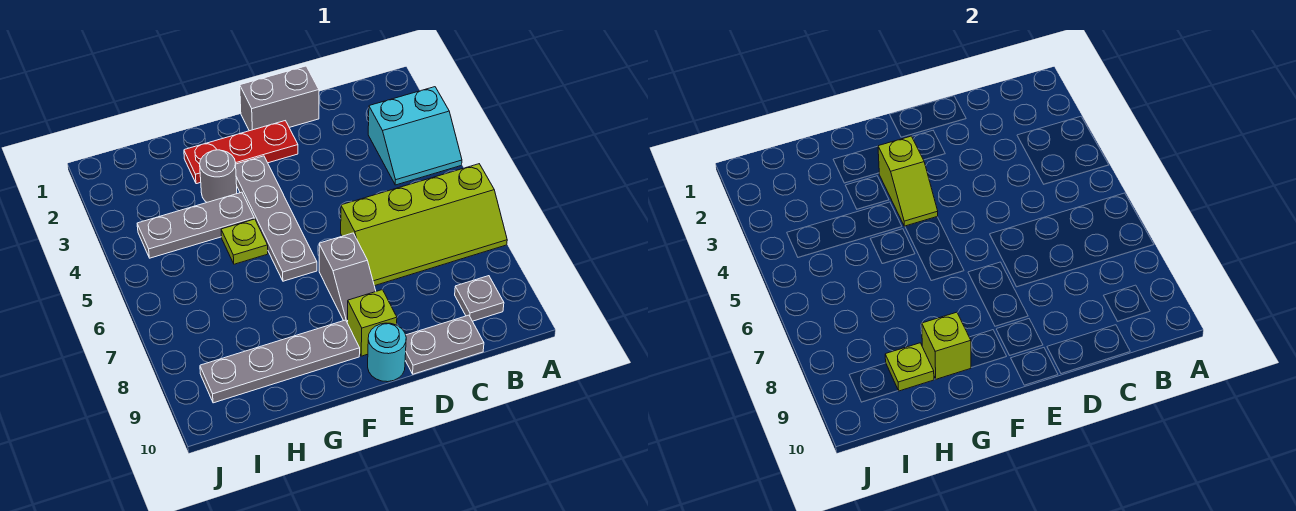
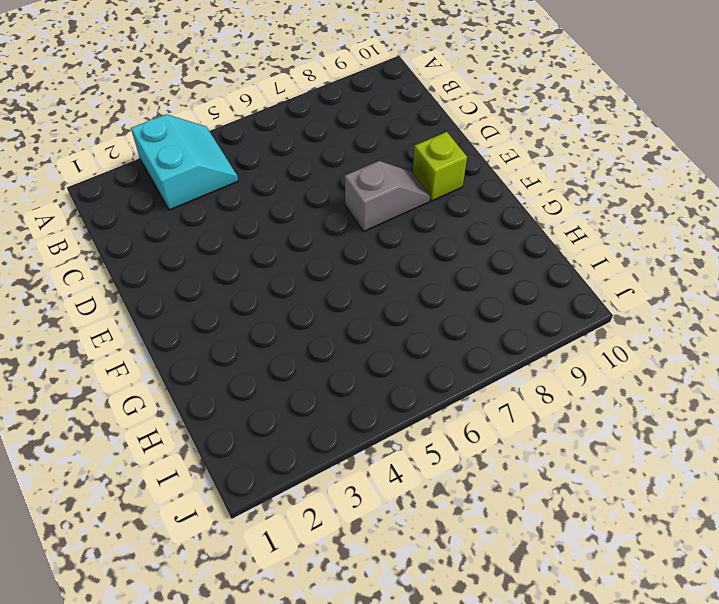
none -> lime 2x4 slope [341,164,507,286]
none -> grey 1x1 plate [455,276,504,321]
none -> grey 1x2 plate [405,315,484,374]

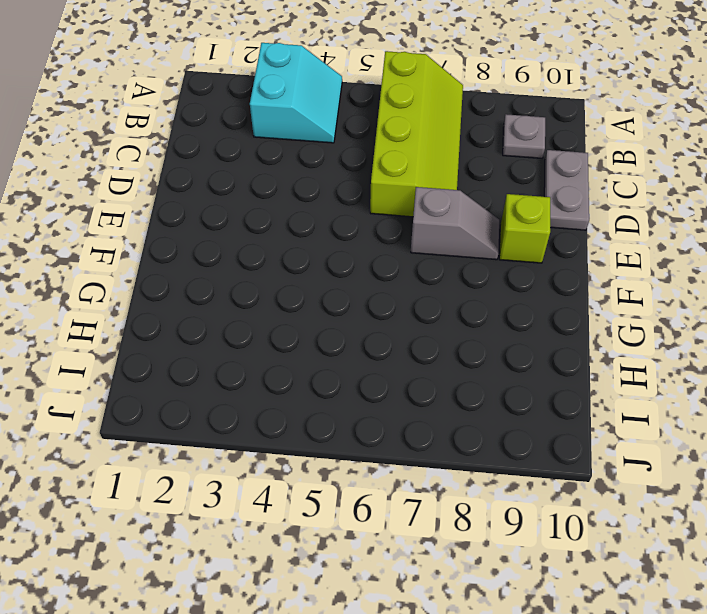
none -> grey 1x2 brick [240,66,319,131]
none -> red 1x3 plate [184,121,298,184]
none -> cyan 1x1 round brick [368,323,406,382]

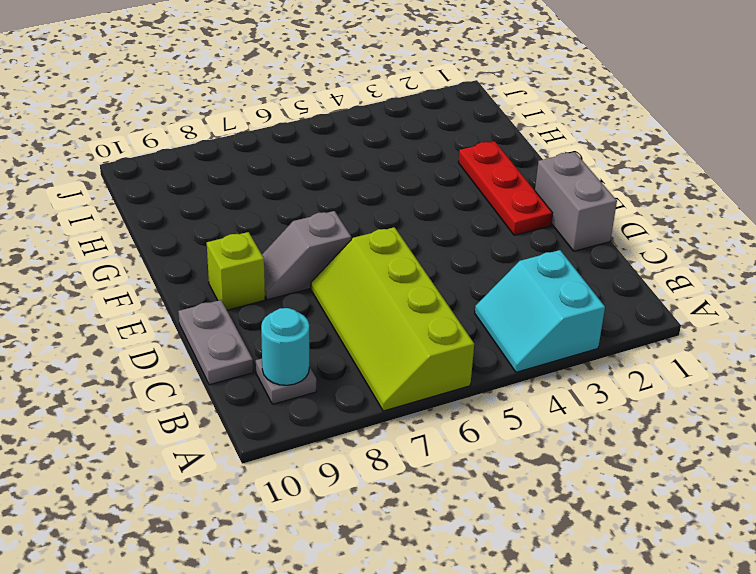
cyan 1x1 round brick [261,308,309,385] -> cyan 1x1 round brick moved to [368,323,406,382]
none -> grey 1x4 plate [236,156,317,281]
none -> grey 1x4 plate [200,320,360,403]
none -> grey 1x1 round brick [200,150,237,202]

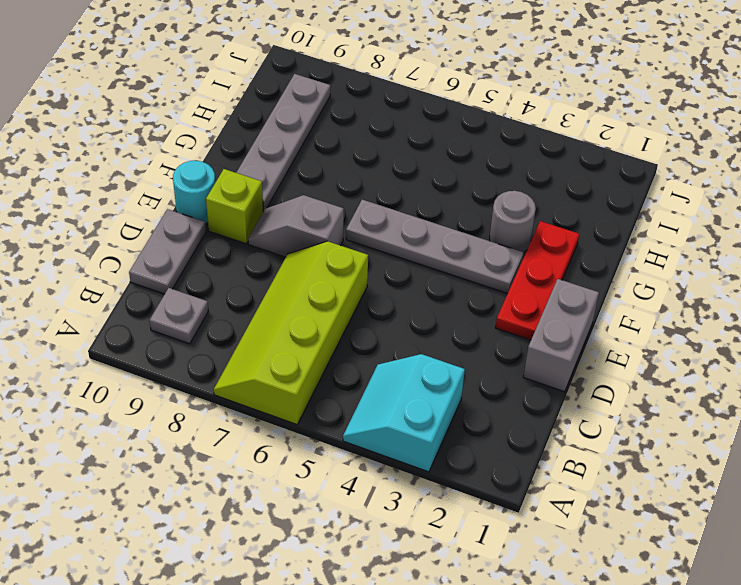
none -> grey 1x3 plate [137,192,254,258]
none -> lime 1x1 plate [221,219,268,264]
none -> lime 1x2 slope [878,136,938,226]

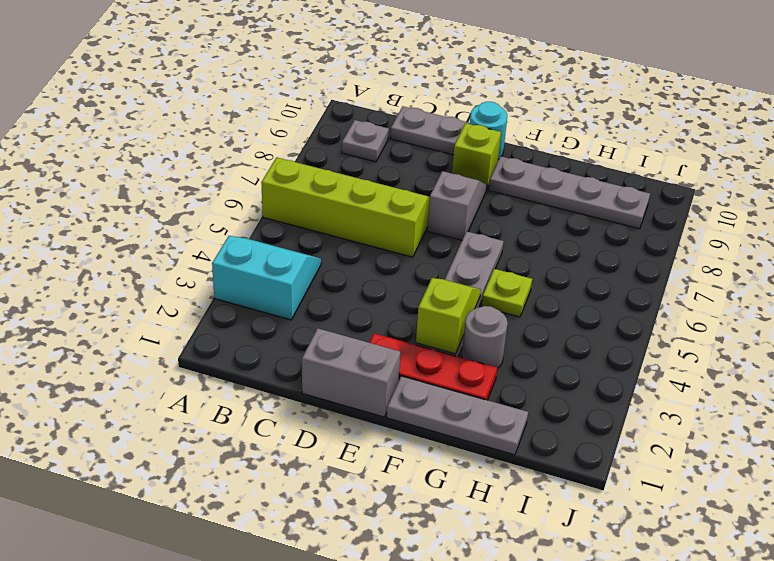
grey 1x3 plate [387,376,528,455] -> grey 1x3 plate moved to [137,192,254,258]
none -> lime 1x1 brick [922,312,971,379]
none -> lime 1x1 plate [885,343,934,391]

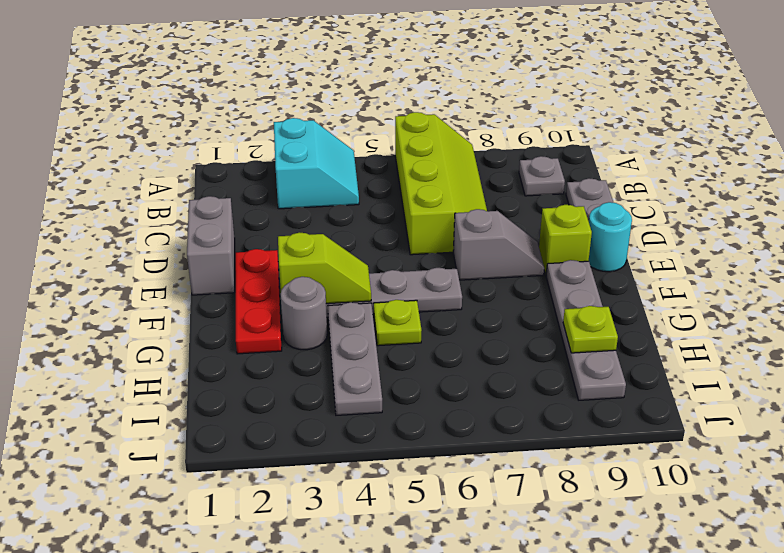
none -> lime 1x1 brick [922,312,971,379]

